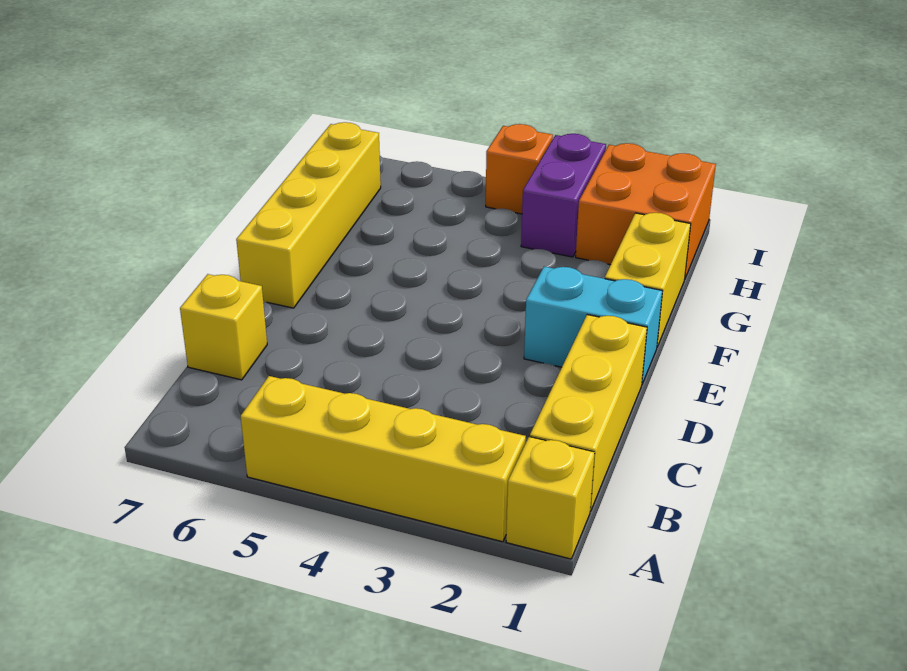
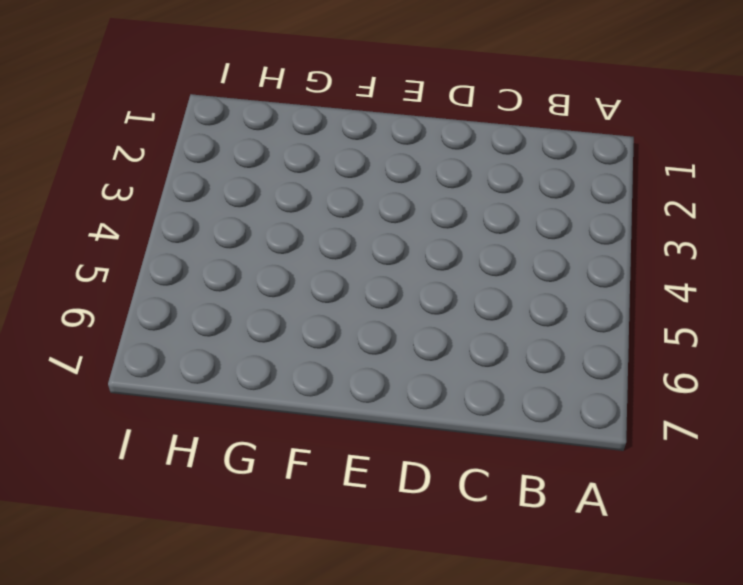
none -> yellow 1x1 brick [506,437,595,559]
none -> yellow 1x4 brick [241,376,526,542]

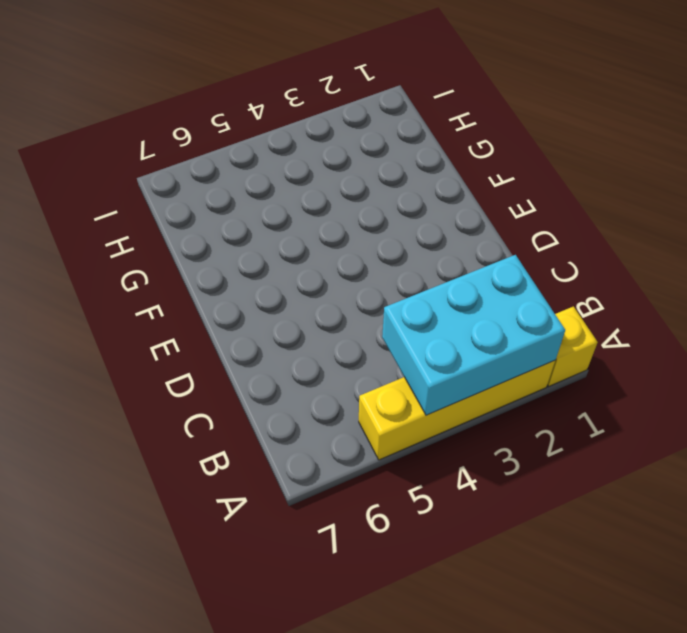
cyan 2x3 brick [382,255,565,415] -> none
none -> yellow 1x3 brick [530,315,647,511]
none -> yellow 1x1 brick [180,274,267,380]

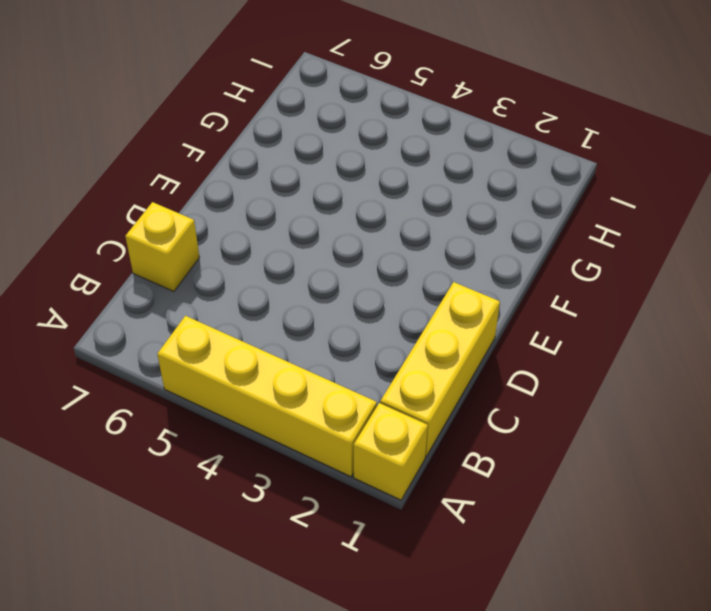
none -> cyan 1x2 brick [524,267,662,384]
none -> yellow 1x4 brick [236,122,381,308]

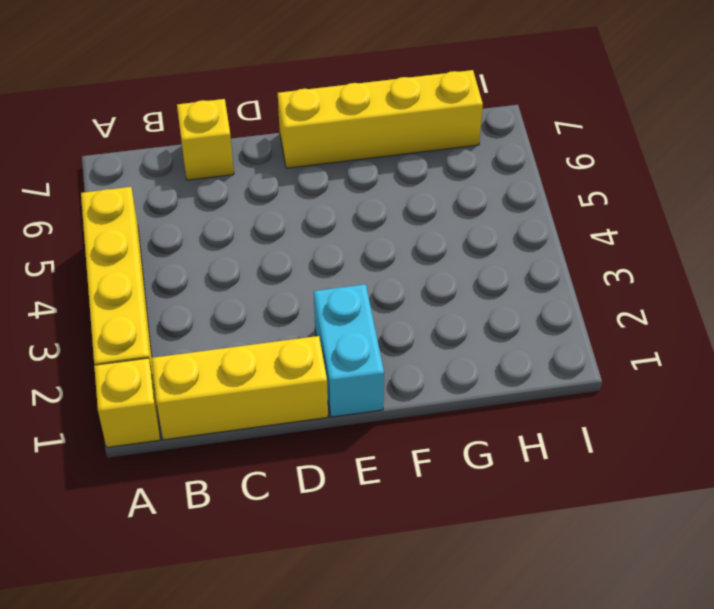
none -> yellow 1x2 brick [605,213,691,347]
none -> orange 2x2 brick [576,143,716,278]

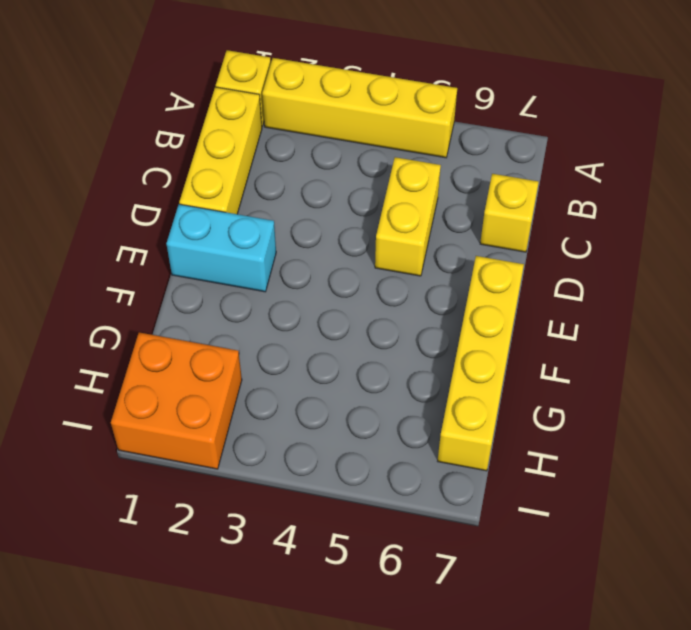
yellow 1x2 brick [375,157,441,276] -> yellow 1x2 brick moved to [605,213,691,347]
none -> purple 1x2 brick [521,134,606,257]
none -> orange 1x1 brick [486,124,553,214]

